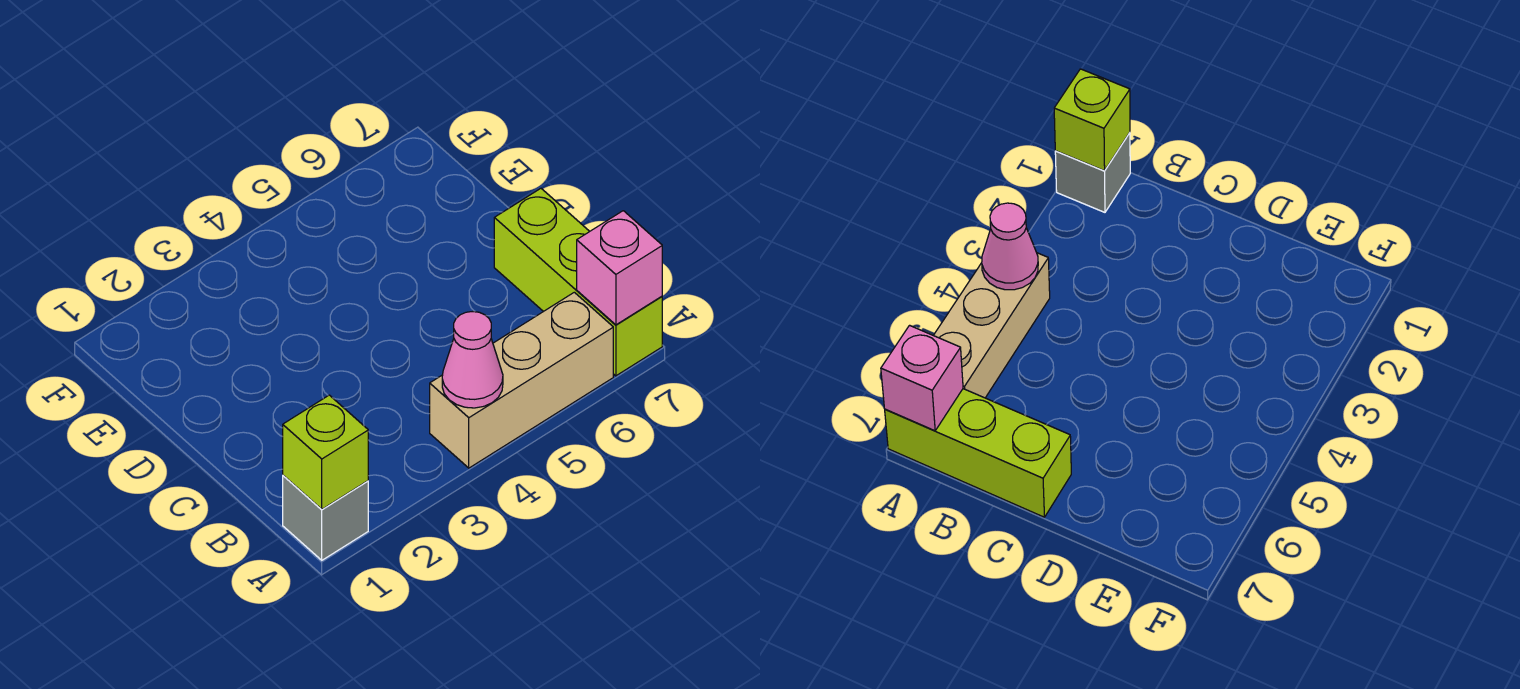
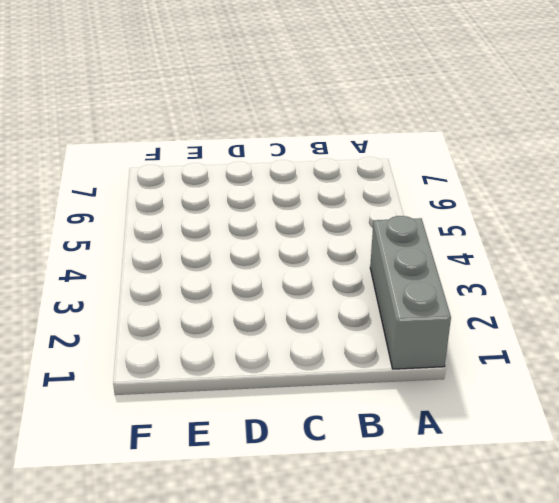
grey 1x3 brick [370,216,451,369] -> grey 1x1 brick [283,476,368,560]
none -> tan 1x3 brick [430,292,613,468]
none -> lime 1x3 brick [494,189,662,376]

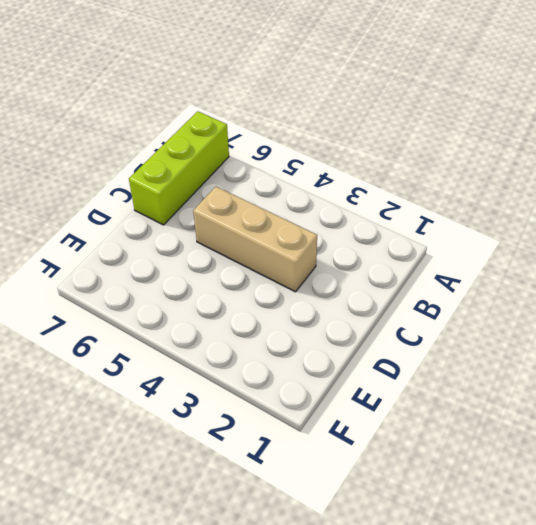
tan 1x3 brick [193,187,317,292] -> tan 1x3 brick moved to [430,292,613,468]
none -> grey 1x1 brick [283,476,368,560]
none -> lime 1x1 brick [283,395,368,509]

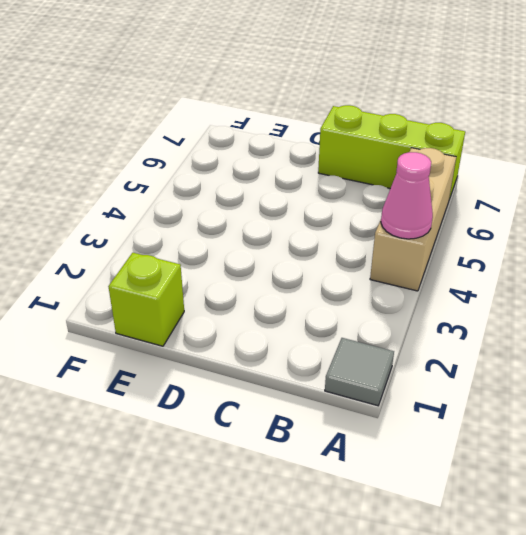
grey 1x1 tile [325,338,394,406] -> grey 1x1 brick [283,476,368,560]
lime 1x1 brick [108,253,184,346] -> lime 1x1 brick moved to [283,395,368,509]
none -> pink 1x1 brick [577,211,662,325]

